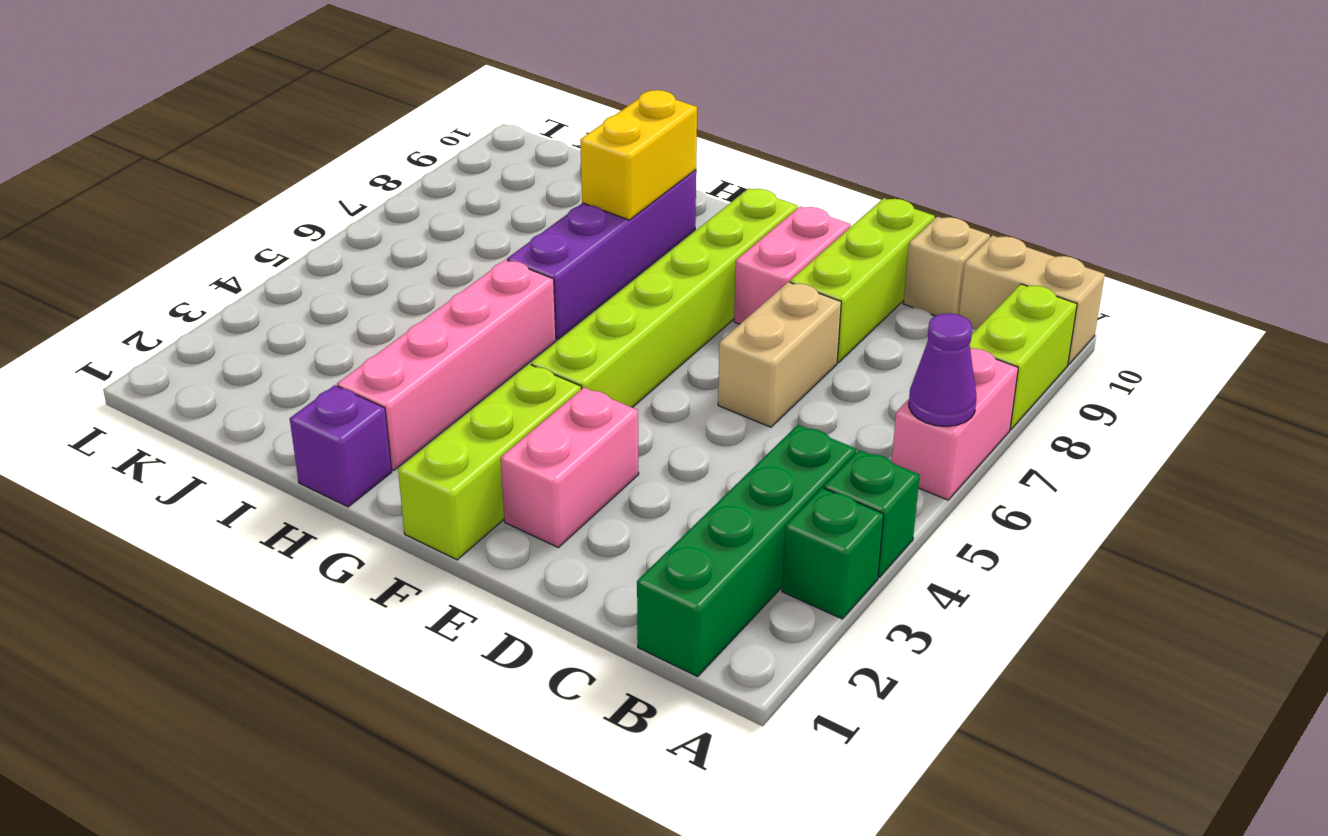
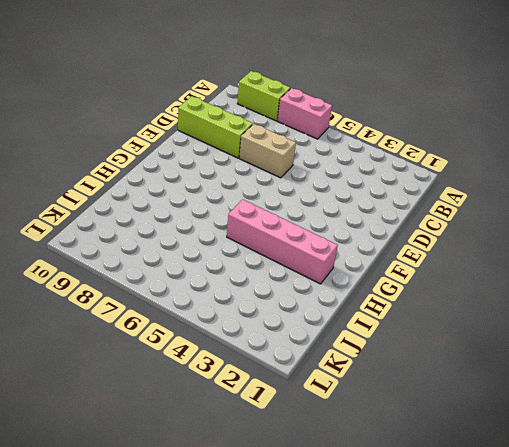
none -> green 1x1 brick [782,488,884,619]
none -> green 1x1 brick [824,450,920,577]
none -> tan 1x2 brick [959,235,1105,365]

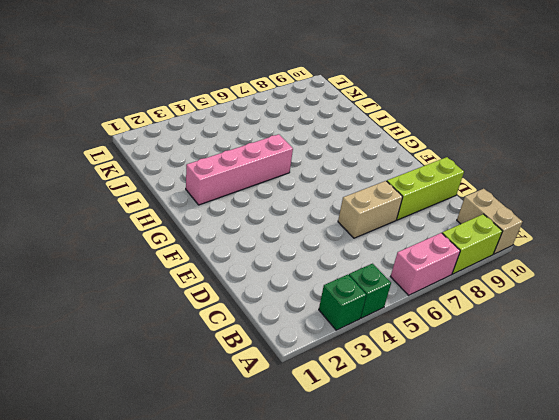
none -> green 1x4 brick [637,425,856,677]
none -> tan 1x1 brick [903,217,990,316]
none -> pink 1x2 brick [501,388,639,547]

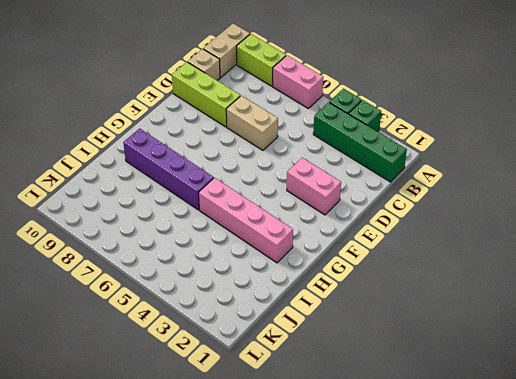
none -> pink 1x2 brick [734,206,851,324]
none -> lime 1x3 brick [398,364,581,560]
none -> lime 1x6 brick [531,188,798,407]

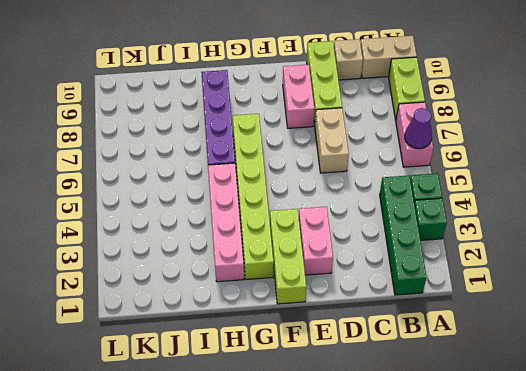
lime 1x6 brick [233,114,274,280] -> lime 1x6 brick moved to [531,188,798,407]
none -> purple 1x1 brick [290,385,392,507]
none -> yellow 1x2 brick [580,90,697,220]

